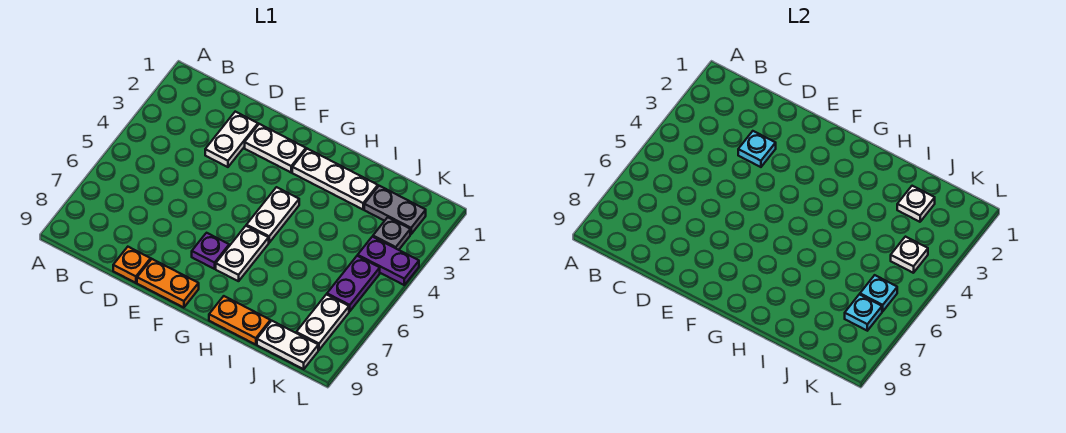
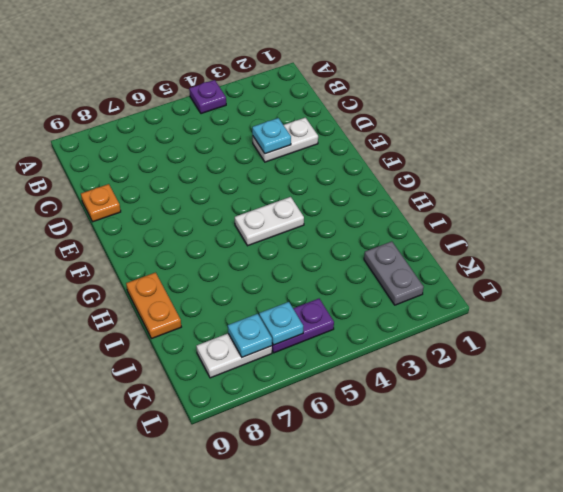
purple 1x1 plate [189,80,226,114] -> purple 1x1 plate moved to [192,233,229,269]
none -> white 1x2 plate [245,124,306,172]
none -> orange 1x2 plate [137,259,199,308]
none -> white 1x3 plate [292,149,378,209]

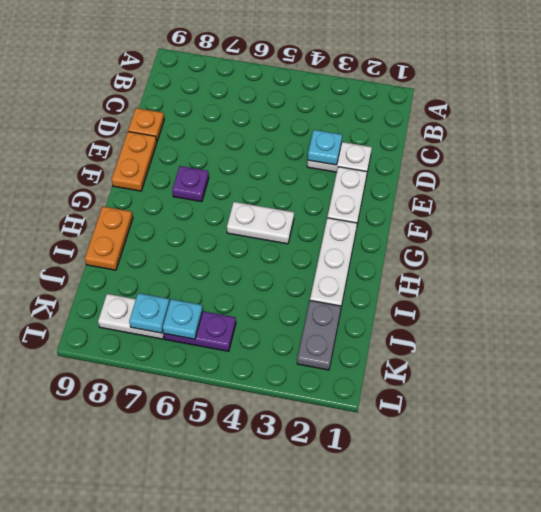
none -> white 1x2 plate [216,226,269,281]
none -> white 1x2 plate [257,321,318,369]
none -> grey 1x1 plate [373,217,410,250]

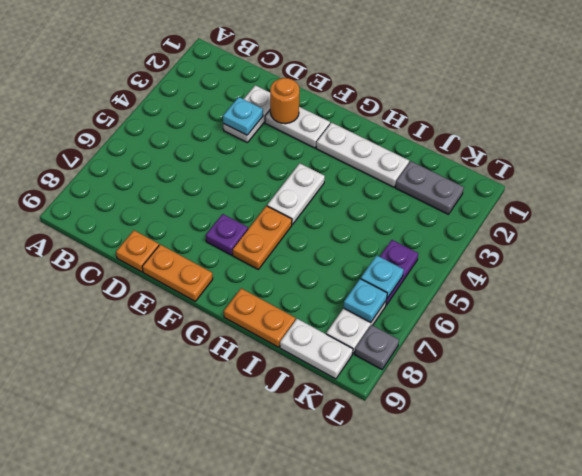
orange 1x1 round brick [270,78,299,124] -> none
orange 1x2 plate [233,206,292,269] -> white 1x2 plate [216,226,269,281]
grey 1x1 plate [355,325,399,369] -> grey 1x1 plate moved to [373,217,410,250]
none -> purple 1x2 plate [358,237,419,285]
none -> white 1x1 plate [897,186,935,222]
none -> white 1x1 plate [891,237,928,273]

